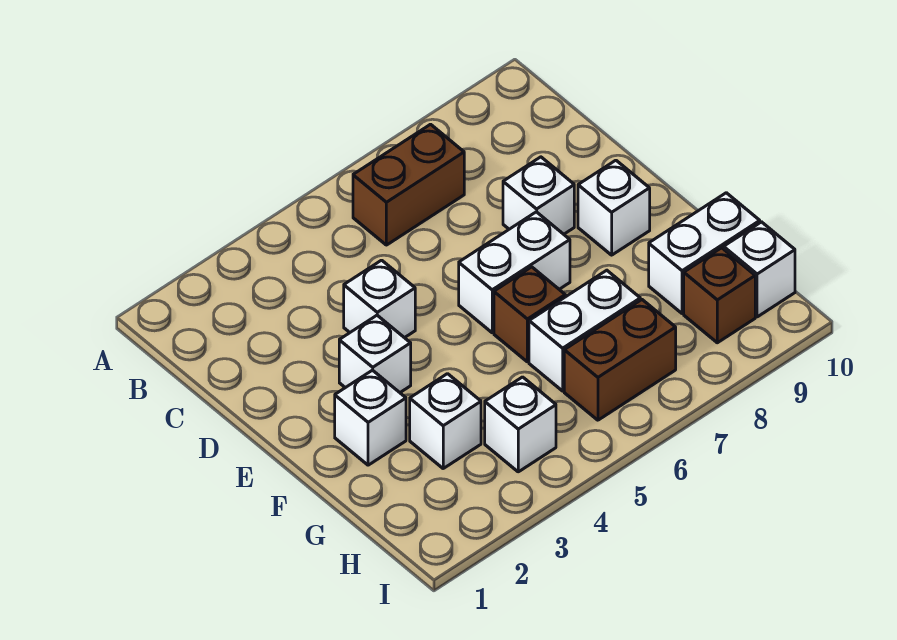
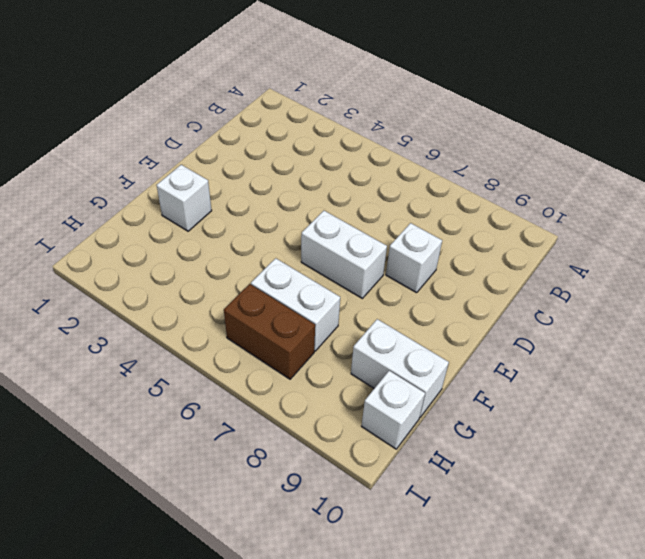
none -> brown 1x2 brick [353,124,464,245]
none -> white 1x1 brick [344,260,415,338]
none -> white 1x1 brick [339,315,411,392]

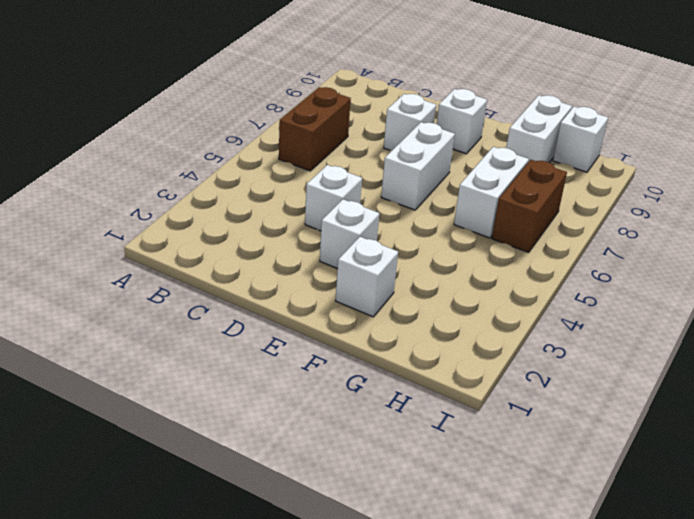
none -> brown 1x1 brick [494,267,565,362]
none -> white 1x1 brick [410,374,481,468]
none -> white 1x1 brick [485,377,556,472]

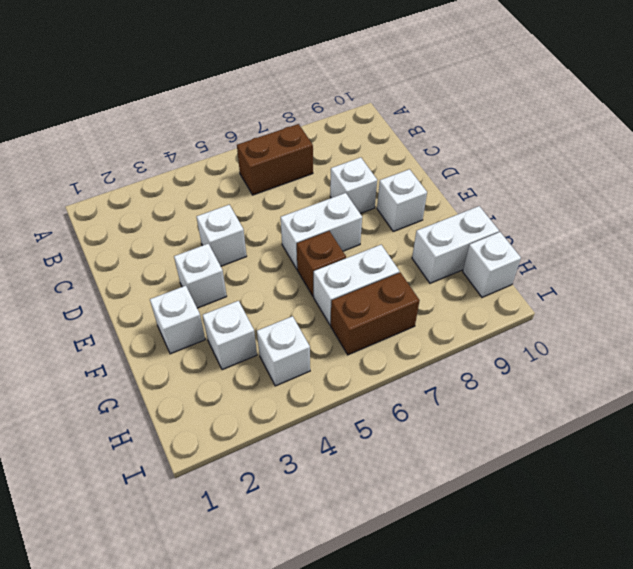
none -> brown 1x1 brick [684,248,755,343]

